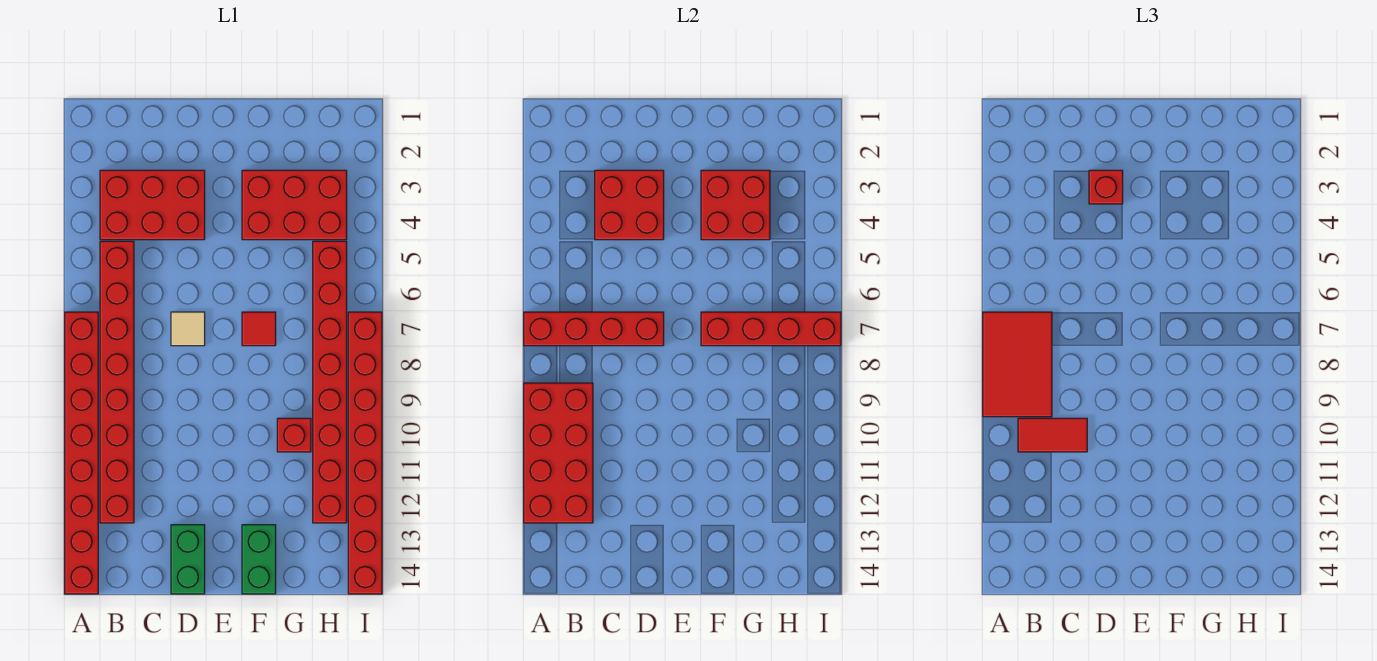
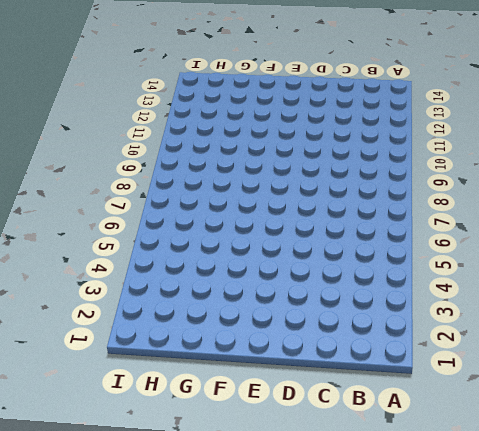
none -> red 1x8 brick [65,312,98,594]
none -> red 2x3 brick [100,170,205,240]
none -> red 1x8 brick [100,241,134,523]

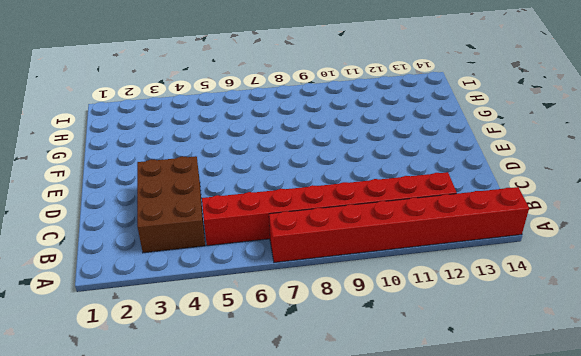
brown 2x3 brick [137,156,205,253] -> red 2x3 brick [100,170,205,240]
none -> tan 1x1 tile [171,312,205,346]
none -> green 1x2 brick [171,525,205,594]
none -> red 2x3 brick [242,170,347,240]

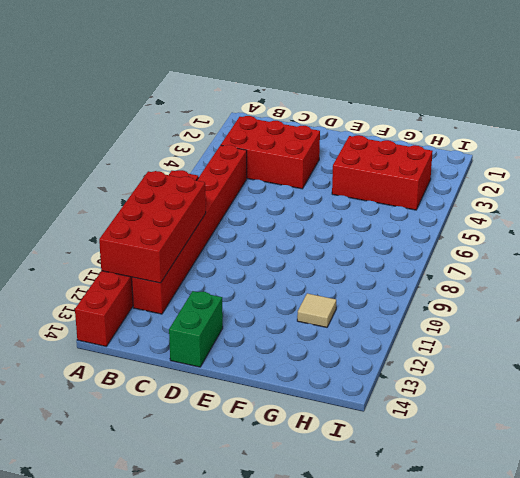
tan 1x1 tile [297,293,336,327] -> tan 1x1 tile moved to [171,312,205,346]
none -> red 1x1 tile [242,312,276,346]
none -> green 1x2 brick [242,525,276,594]
none -> red 1x1 brick [277,418,311,452]

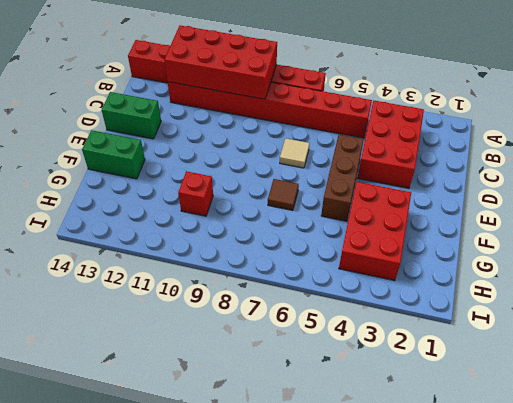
brown 1x3 brick [321,135,364,221] -> none
brown 1x1 tile [268,179,299,210] -> red 1x1 tile [242,312,276,346]
none -> red 1x8 brick [313,241,347,523]
none -> red 1x8 brick [348,312,382,594]
none -> red 1x4 brick [524,312,664,346]

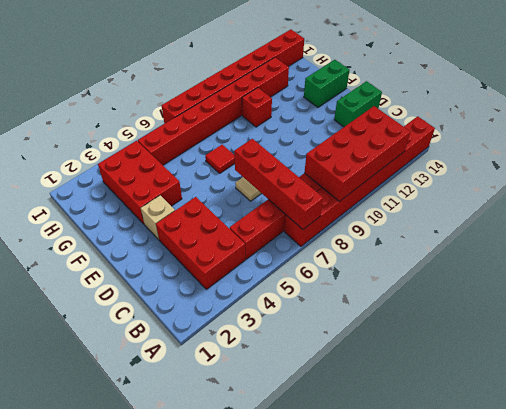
tan 1x1 brick [141,195,175,240] -> none
none -> red 2x2 brick [595,170,664,240]
none -> red 2x2 brick [701,170,770,240]
none -> red 1x4 brick [701,312,841,346]

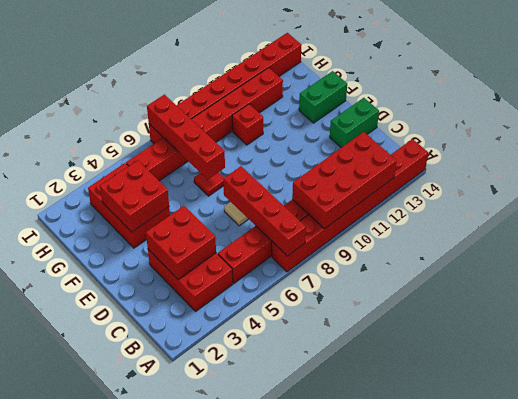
none -> red 2x3 tile [983,312,1052,417]
none -> red 1x2 tile [1018,418,1087,452]
none -> red 1x1 brick [1089,170,1123,204]

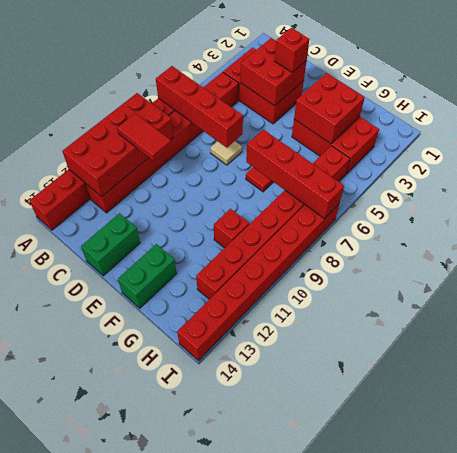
none -> red 2x3 tile [983,312,1052,417]

